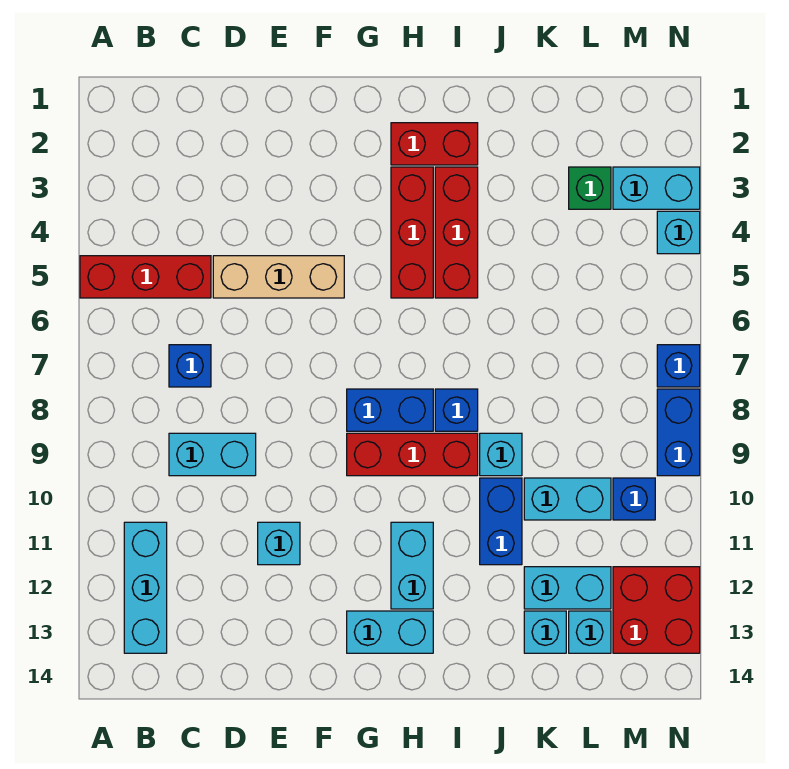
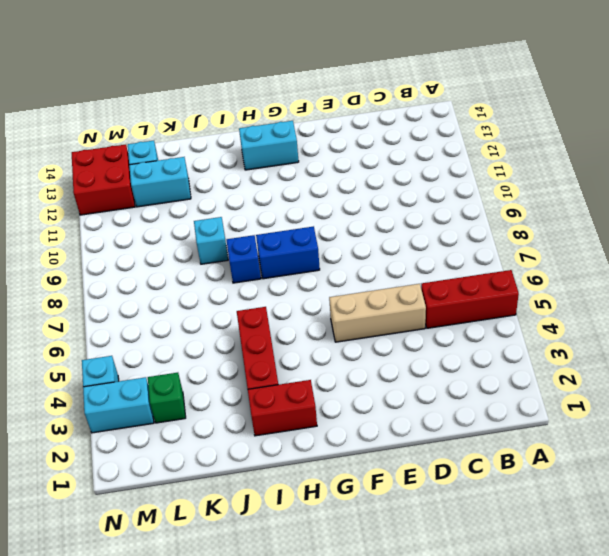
none -> cyan 1x3 brick [124,522,167,653]
none -> blue 1x1 brick [169,345,211,387]
none -> cyan 1x2 brick [169,433,256,476]

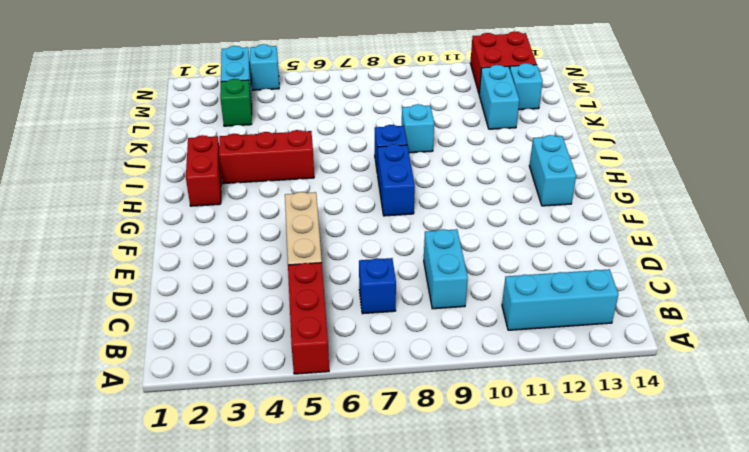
none -> cyan 1x1 brick [258,522,300,565]
none -> red 1x3 brick [347,433,478,476]
none -> red 1x3 brick [391,167,433,298]

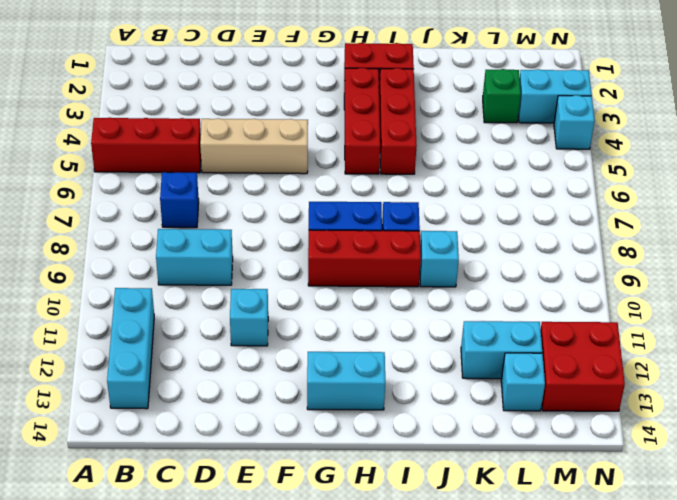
none -> cyan 1x2 brick [391,522,433,609]
none -> blue 1x2 brick [480,478,522,565]
none -> cyan 1x2 brick [524,478,611,520]

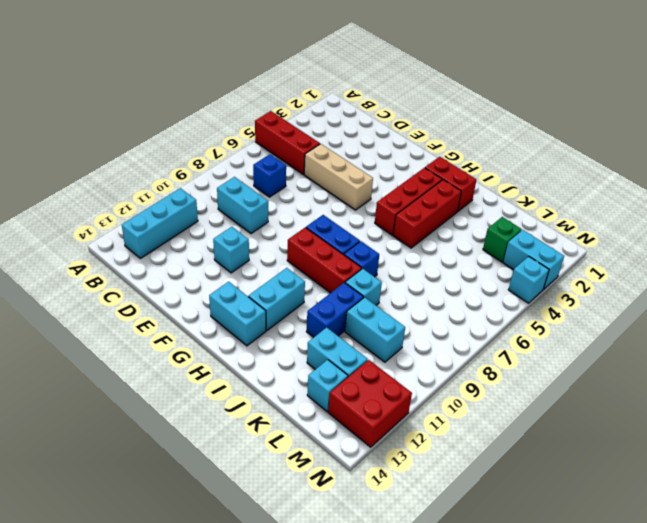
none -> cyan 1x1 brick [524,611,566,653]
none -> blue 1x1 brick [613,478,655,520]
none -> blue 1x1 brick [657,345,700,387]

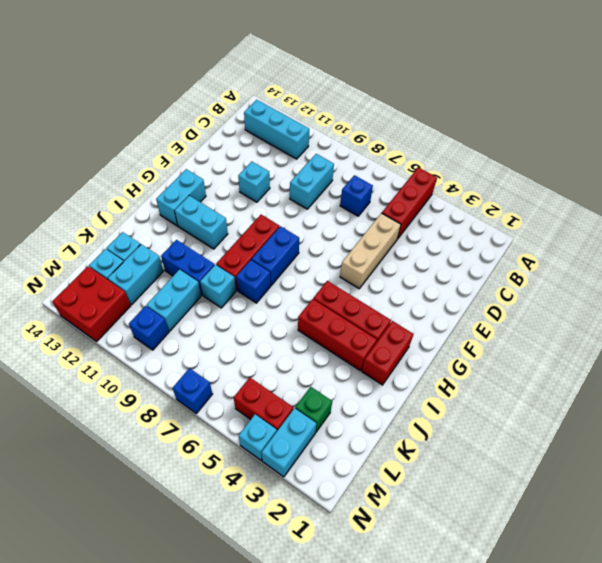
red 1x2 brick [234,378,293,431] -> none
none -> blue 1x2 brick [657,389,700,476]

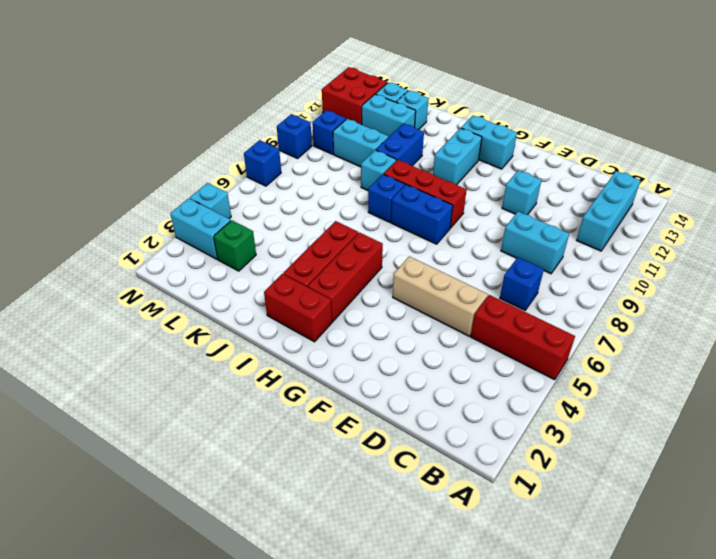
blue 1x1 brick [277,114,312,158] -> blue 1x2 brick [657,389,700,476]

